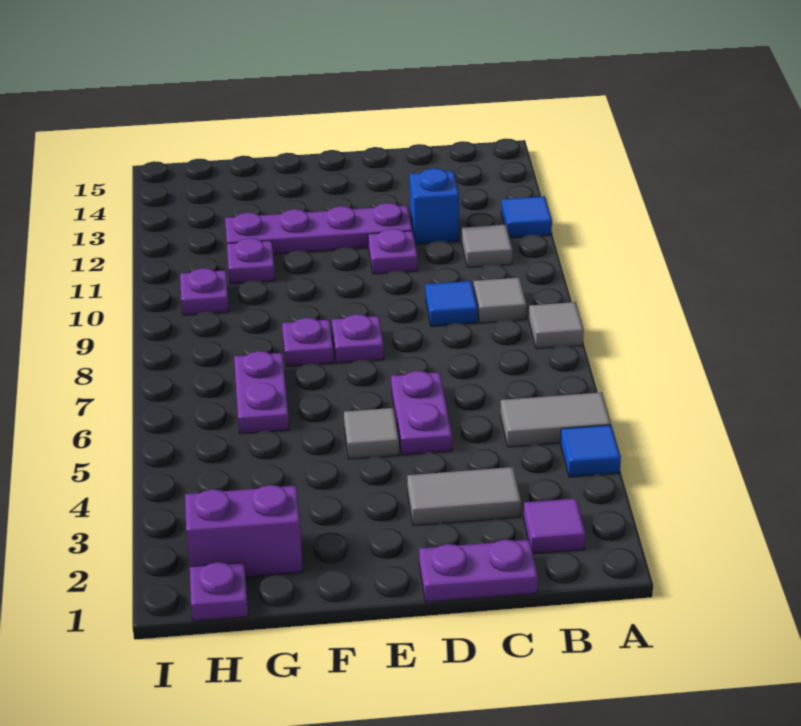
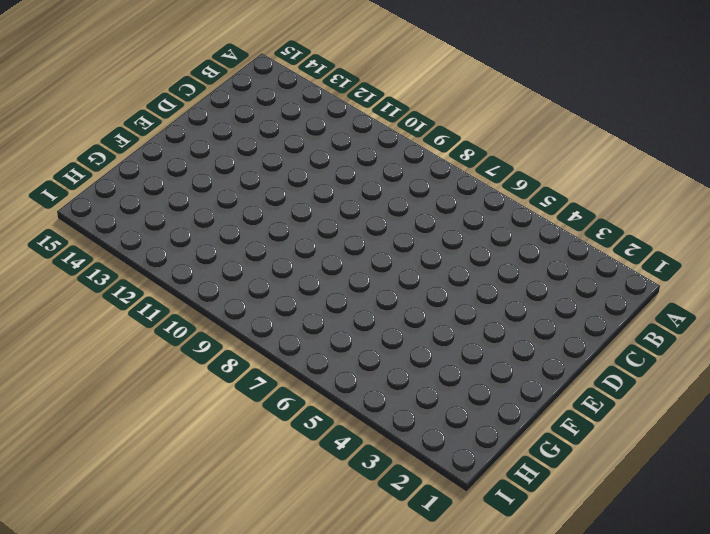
none -> blue 1x1 tile [561,425,621,477]
none -> grey 1x2 tile [501,392,611,447]
none -> grey 1x1 tile [529,302,584,349]

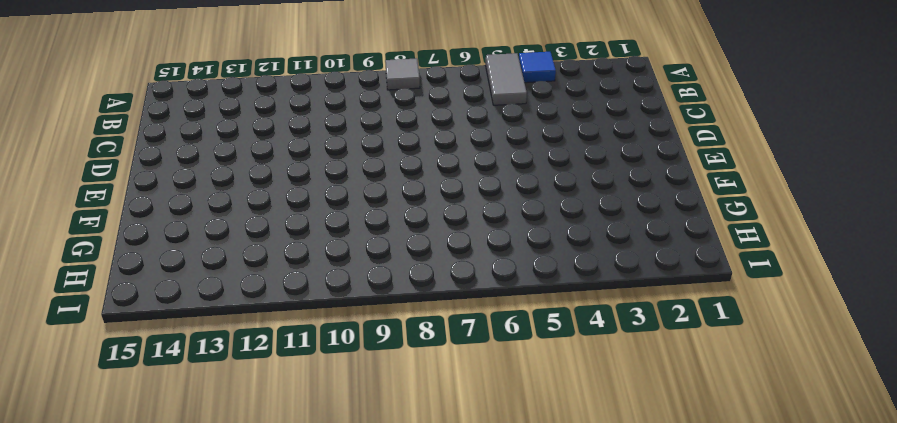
none -> blue 1x1 tile [501,196,552,238]
none -> purple 1x1 tile [524,498,586,554]
none -> grey 1x1 tile [474,278,527,323]

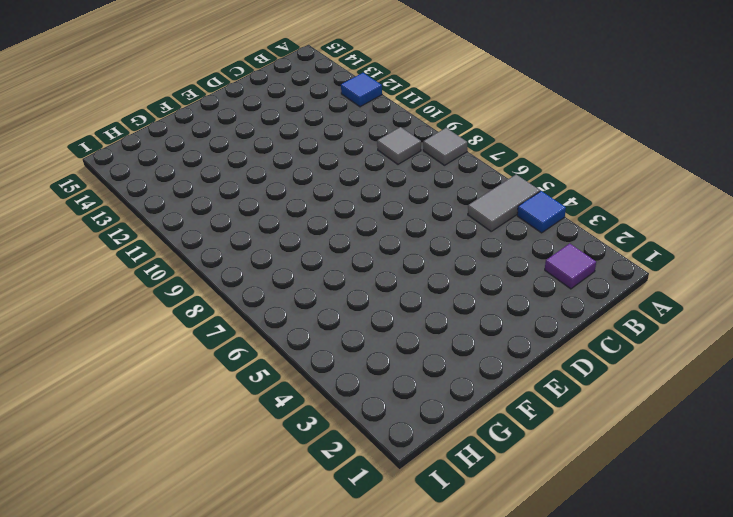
none -> grey 1x1 tile [462,225,512,268]
none -> purple 1x2 plate [419,540,538,602]
none -> grey 1x2 tile [407,467,521,526]

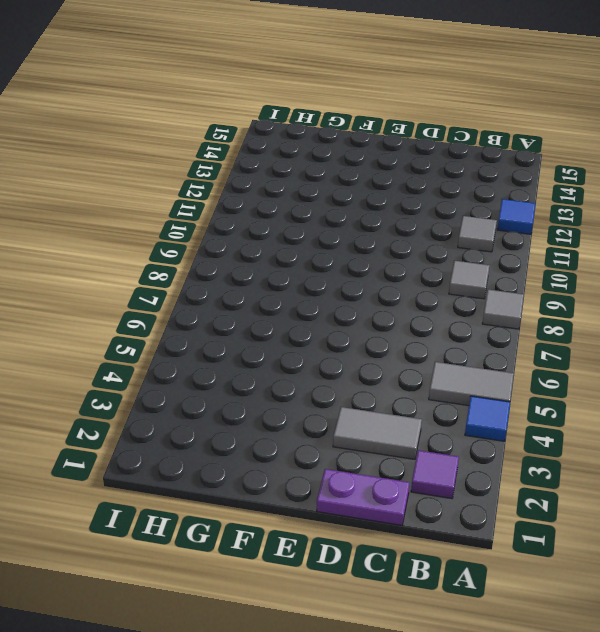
none -> blue 1x1 tile [425,281,477,327]
none -> blue 1x1 brick [410,168,459,245]
none -> purple 1x2 plate [391,371,452,455]

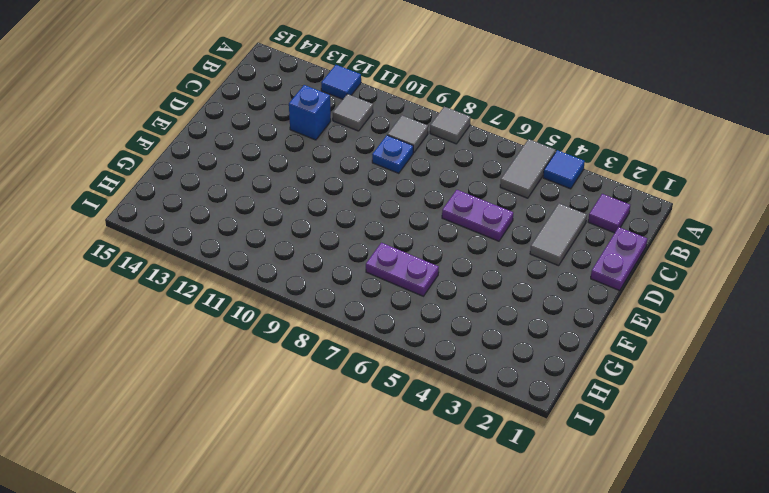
blue 1x1 plate [372,135,413,173] -> blue 1x1 tile [425,281,477,327]
none -> purple 1x1 plate [368,229,418,274]
none -> purple 1x4 plate [225,203,413,254]
none -> grey 1x1 tile [344,408,399,459]

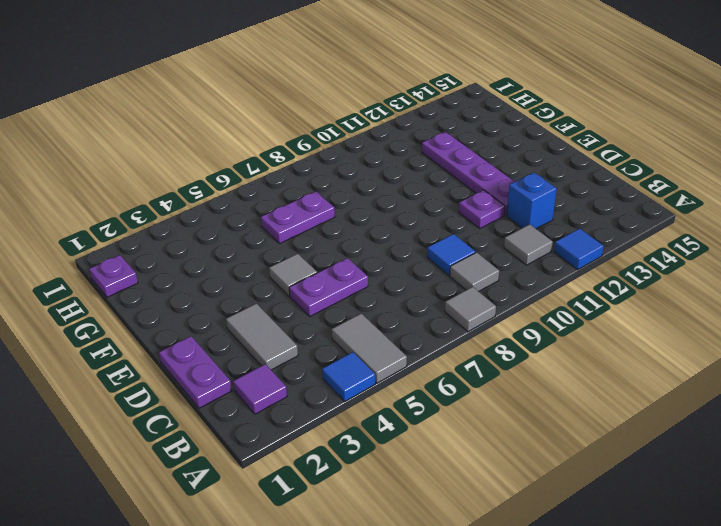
none -> purple 1x1 plate [332,314,384,363]
none -> purple 1x1 plate [282,318,334,367]
none -> purple 1x2 brick [185,485,303,577]

